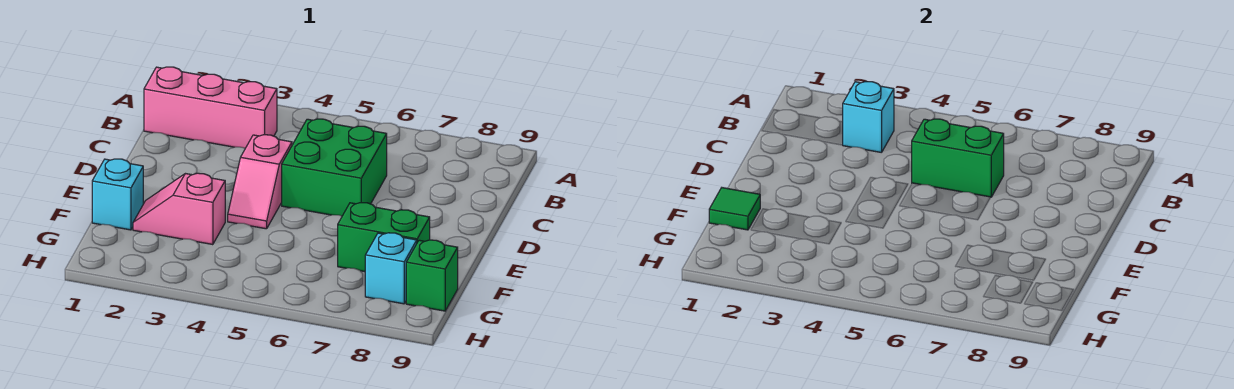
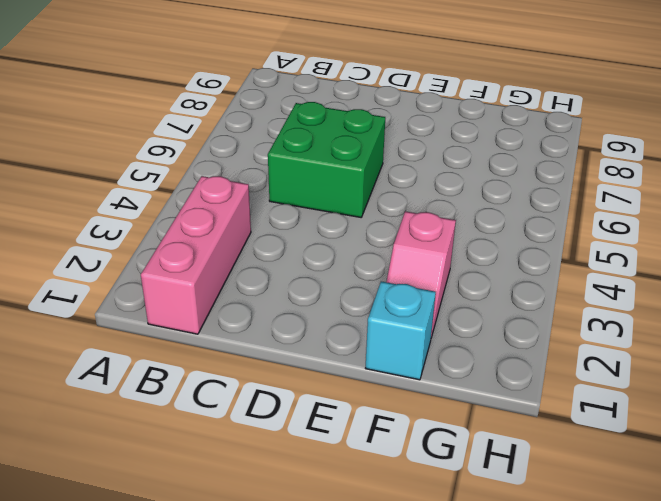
none -> pink 1x2 slope [228,135,292,229]
none -> green 1x2 brick [338,203,430,272]

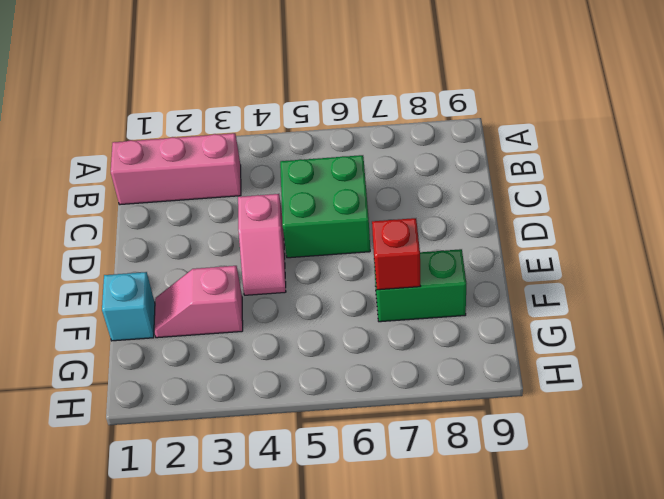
red 1x1 brick [372,218,420,290] -> none
none -> cyan 1x1 brick [365,233,417,304]
none -> green 1x1 brick [406,240,458,311]

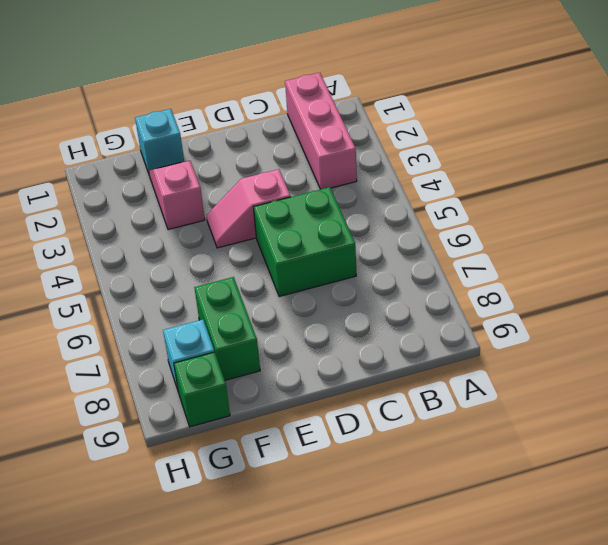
none -> cyan 1x1 brick [843,82,894,153]
none -> green 1x2 brick [912,119,1004,197]

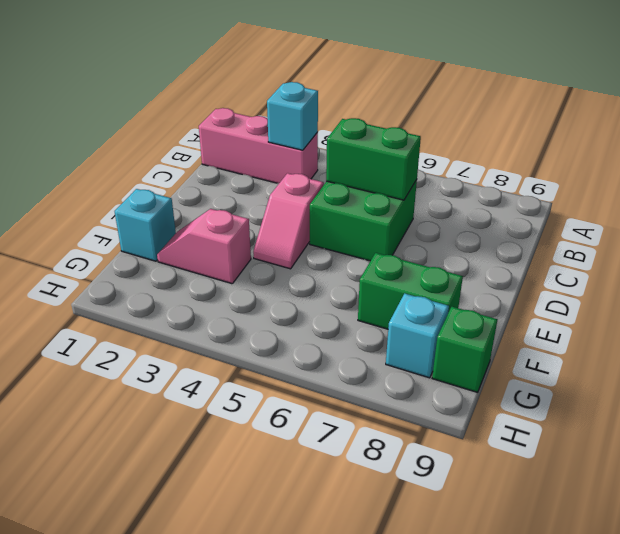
none -> green 1x1 tile [709,188,760,230]

